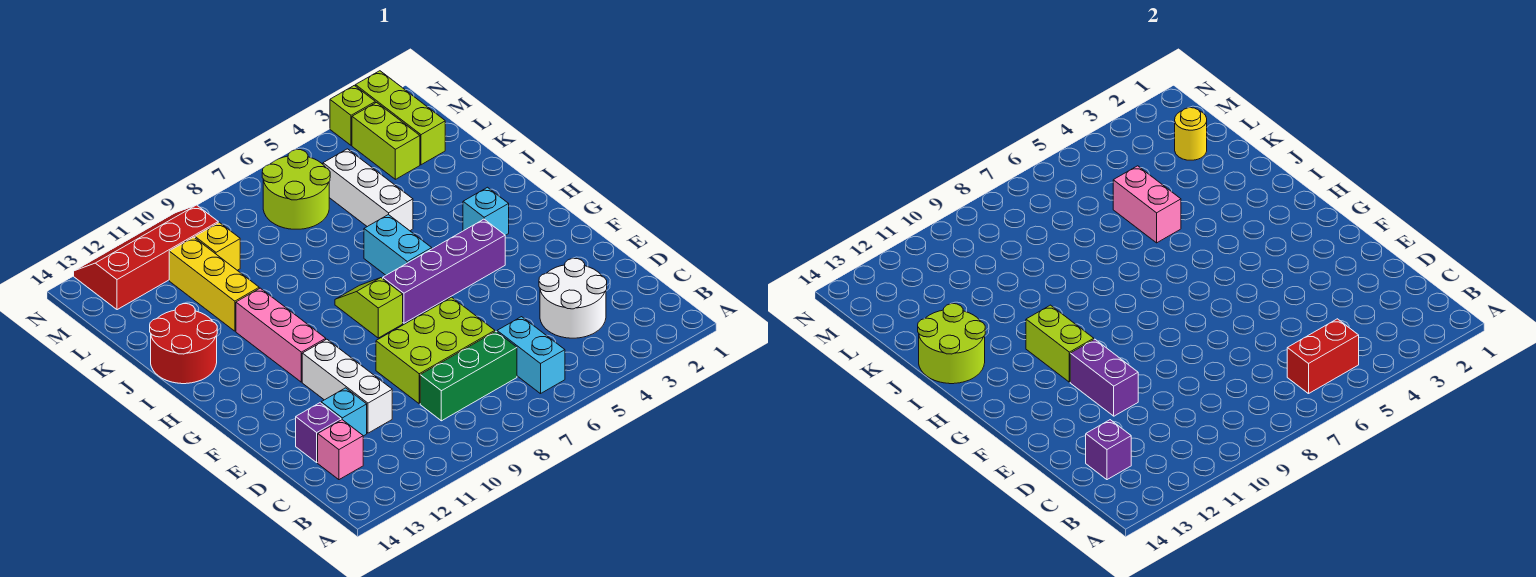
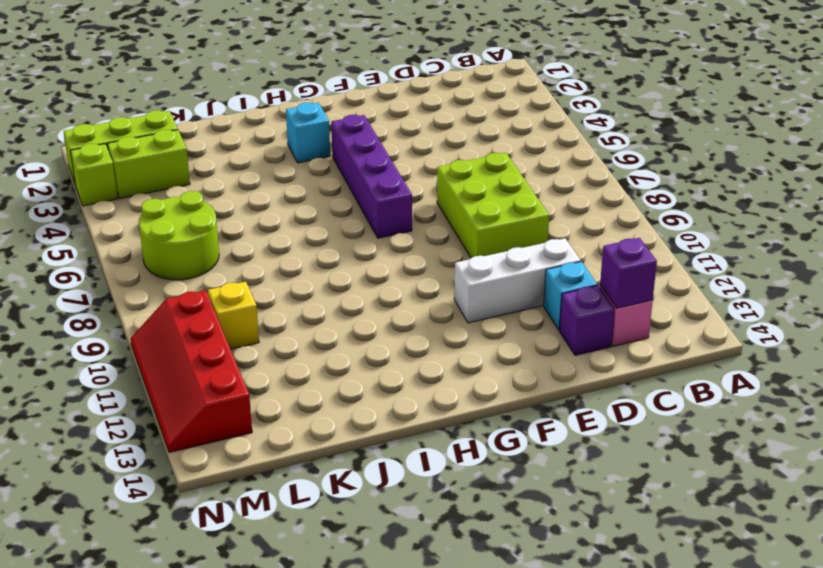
none -> cyan 1x2 brick [497,317,565,394]
none -> white 2x2 round brick [539,258,607,338]
none -> green 1x3 brick [420,331,517,421]

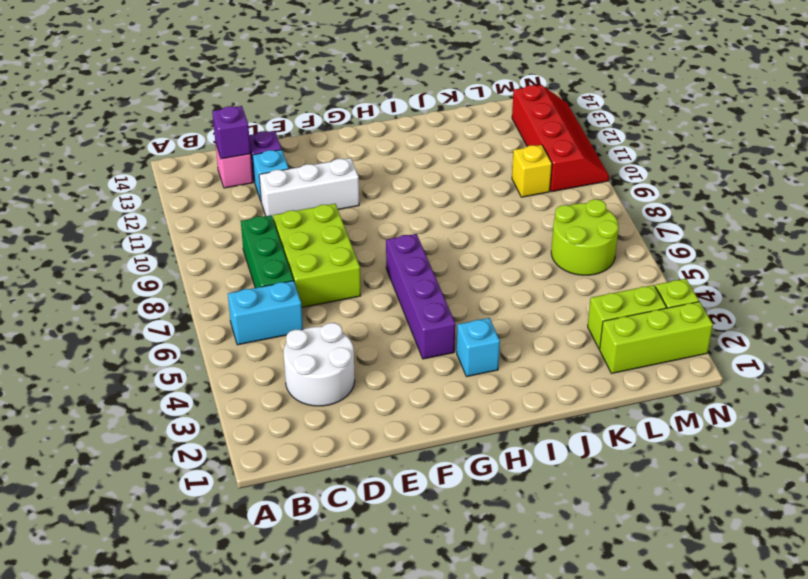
none -> lime 1x2 slope [335,278,403,338]
none -> pink 1x3 brick [236,288,326,382]
none -> cyan 1x2 brick [364,215,432,275]

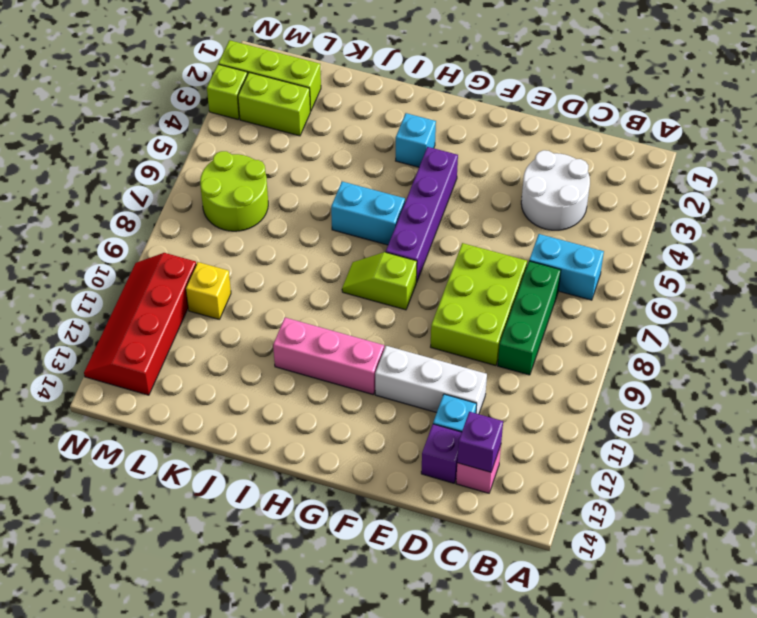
none -> red 2x2 round brick [150,304,217,384]
none -> white 1x3 brick [323,149,413,231]
none -> yellow 1x3 brick [169,237,259,331]

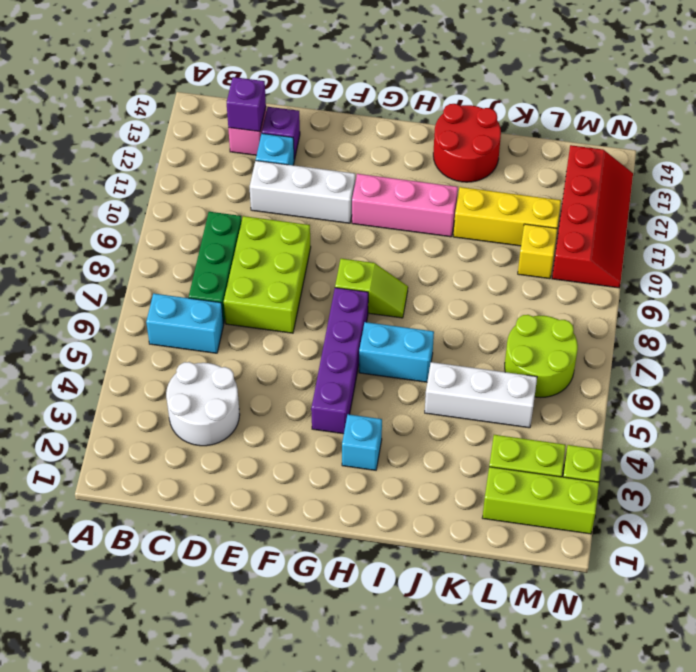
none -> red 1x2 brick [1287,319,1359,394]
none -> purple 1x2 brick [1070,339,1138,416]
none -> lime 1x2 brick [1026,305,1094,382]

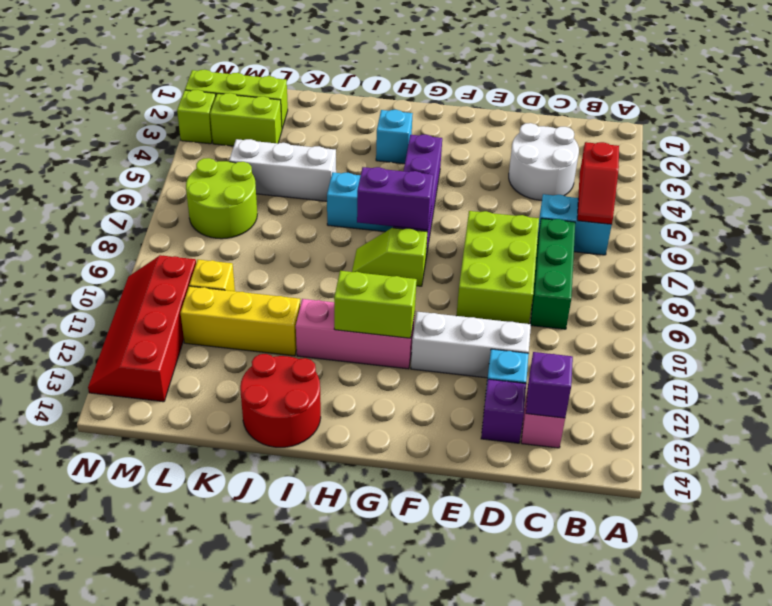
red 1x2 slope [577,142,619,225] -> red 1x2 brick [1287,319,1359,394]
purple 1x2 brick [357,167,433,230] -> purple 1x2 brick moved to [1070,339,1138,416]
none -> lime 2x2 round brick [918,304,985,384]
none -> pink 1x2 brick [1113,166,1181,243]
none -> yellow 1x1 round brick [1175,108,1207,160]

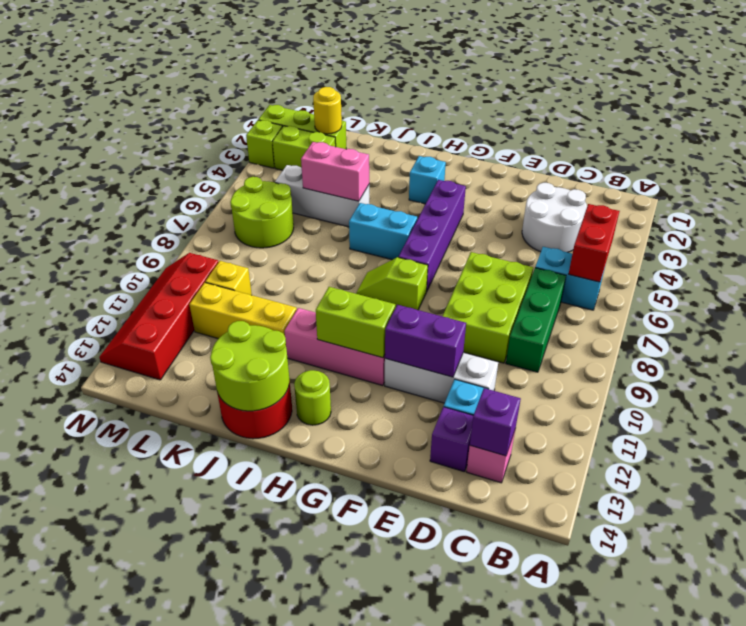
lime 1x1 round brick [294,370,331,425] -> none

